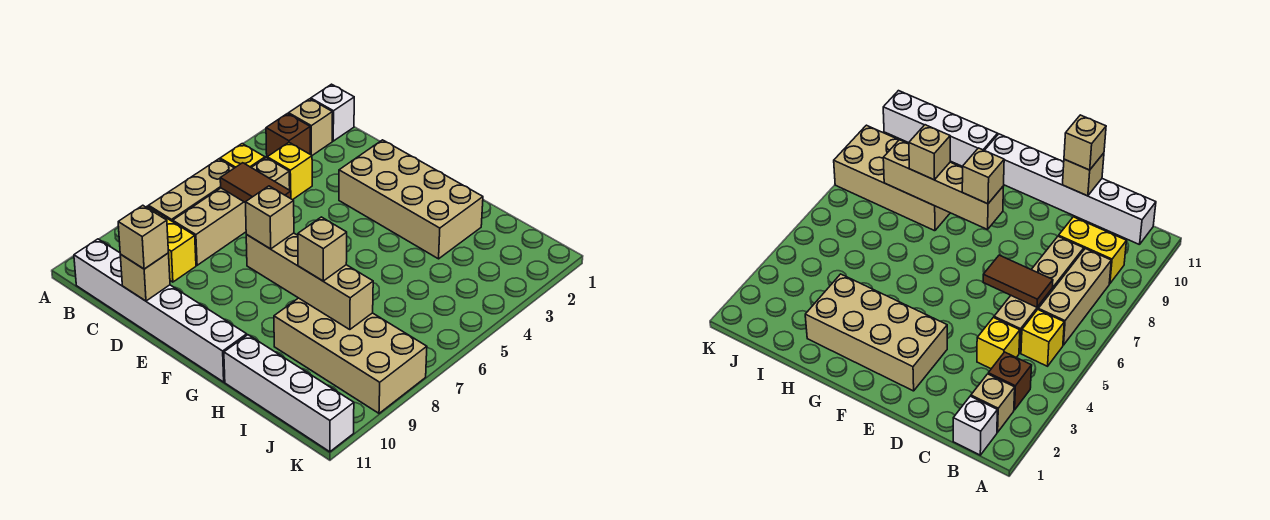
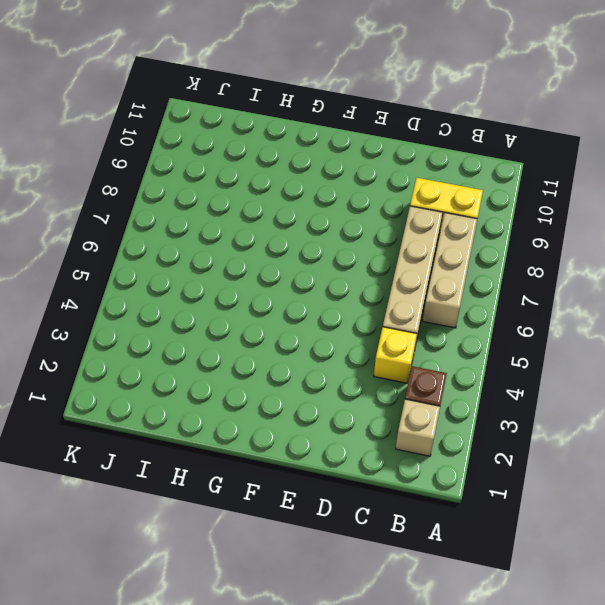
none -> white 1x1 brick [311,84,354,141]
none -> yellow 1x1 brick [220,144,265,168]
none -> white 1x6 brick [74,239,247,382]

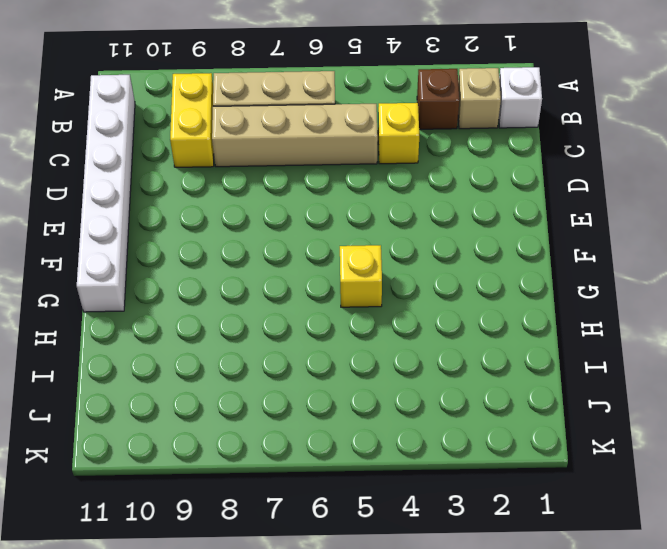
yellow 1x1 brick [340,245,382,307] -> yellow 1x1 brick moved to [220,144,265,168]
none -> tan 2x4 brick [339,140,483,259]
none -> tan 2x4 brick [274,298,427,413]
none -> white 1x4 brick [224,335,354,452]

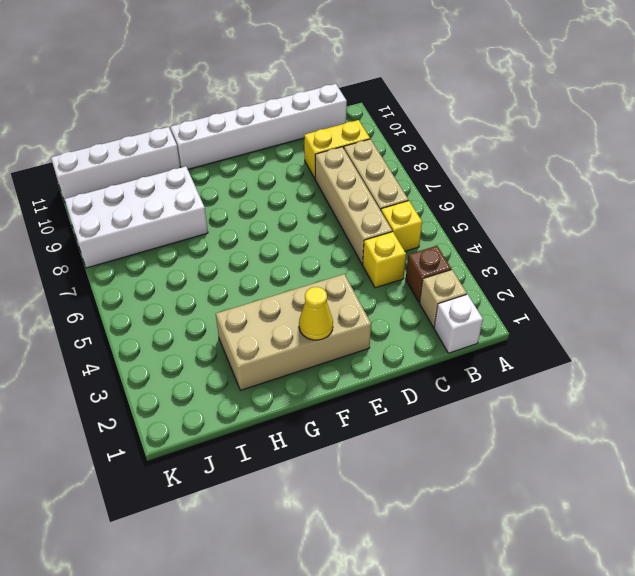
yellow 1x1 cone [299,287,333,340] -> none
white 2x4 brick [65,166,208,268] -> tan 2x4 brick [274,298,427,413]
none -> brown 1x2 tile [220,163,291,202]
none -> tan 1x1 brick [120,253,170,301]
none -> tan 1x4 brick [246,233,373,330]

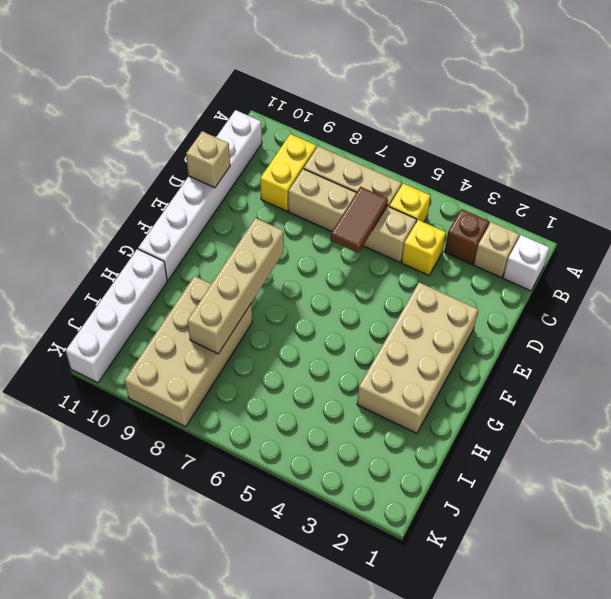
none -> tan 1x1 brick [118,205,168,269]
none -> tan 1x1 brick [245,186,294,249]
none -> tan 1x1 brick [298,217,347,281]

